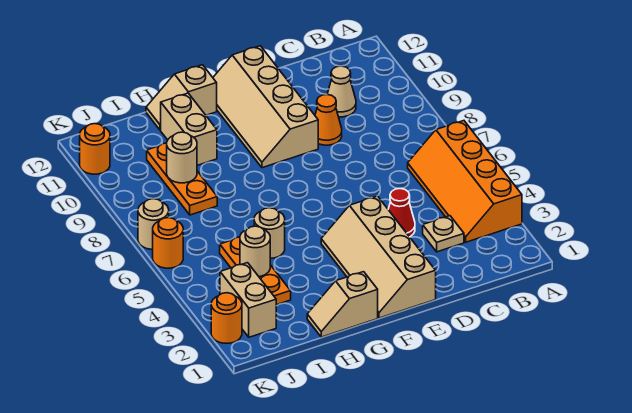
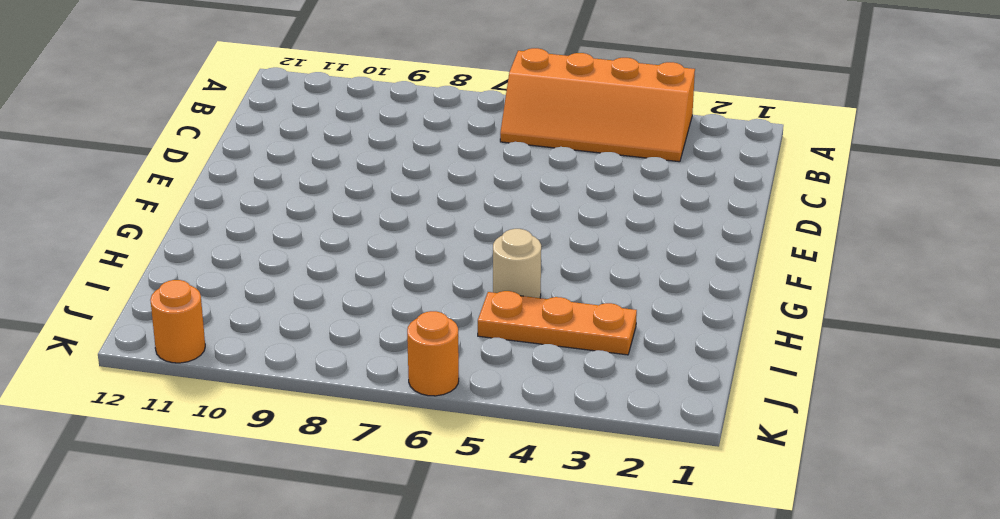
none -> tan 1x1 plate [423,216,464,252]
none -> tan 1x1 cone [327,66,356,117]
none -> red 1x1 cone [388,189,415,237]

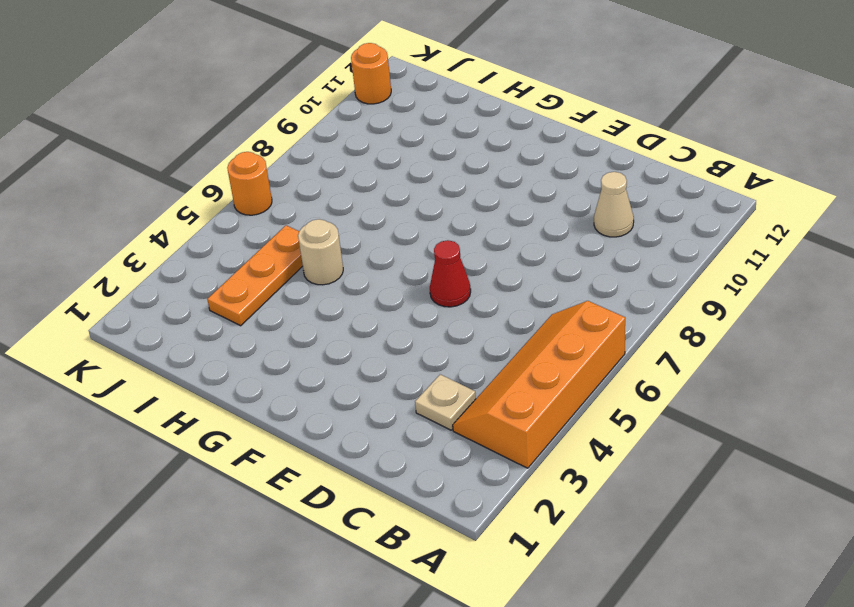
red 1x1 cone [430,240,471,307] -> red 1x1 cone moved to [388,189,415,237]
none -> orange 1x1 cone [315,95,342,145]
none -> tan 2x4 slope [321,196,436,318]
none -> tan 2x4 slope [213,46,318,168]

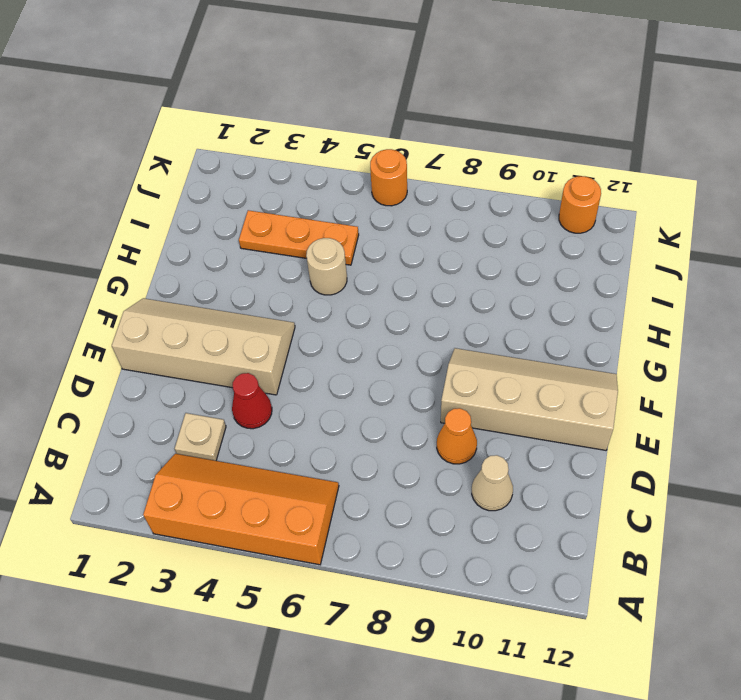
none -> tan 1x2 slope [307,272,378,337]
none -> tan 1x2 slope [146,65,217,130]
none -> tan 1x2 brick [161,93,217,165]

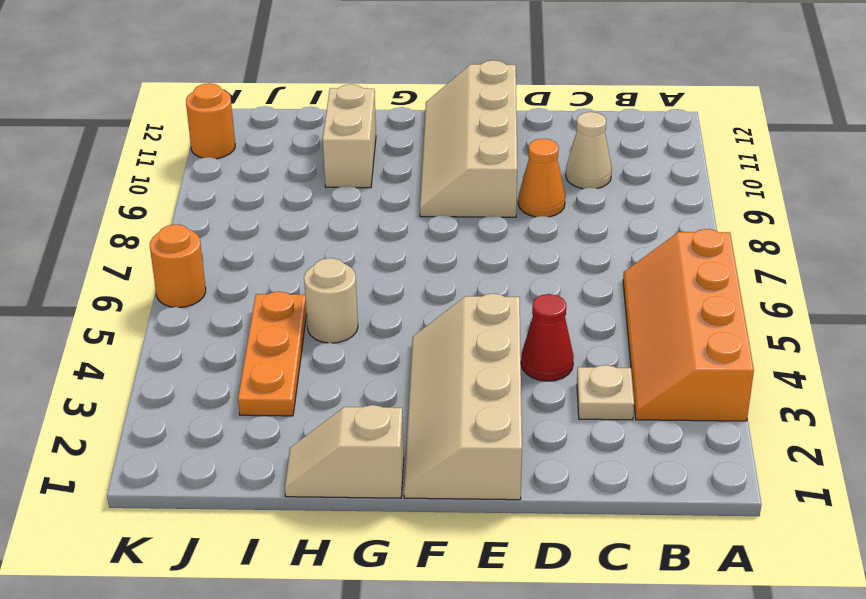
none -> tan 1x2 slope [146,65,217,130]
none -> orange 1x3 plate [147,143,217,215]
none -> tan 1x2 brick [220,263,276,337]

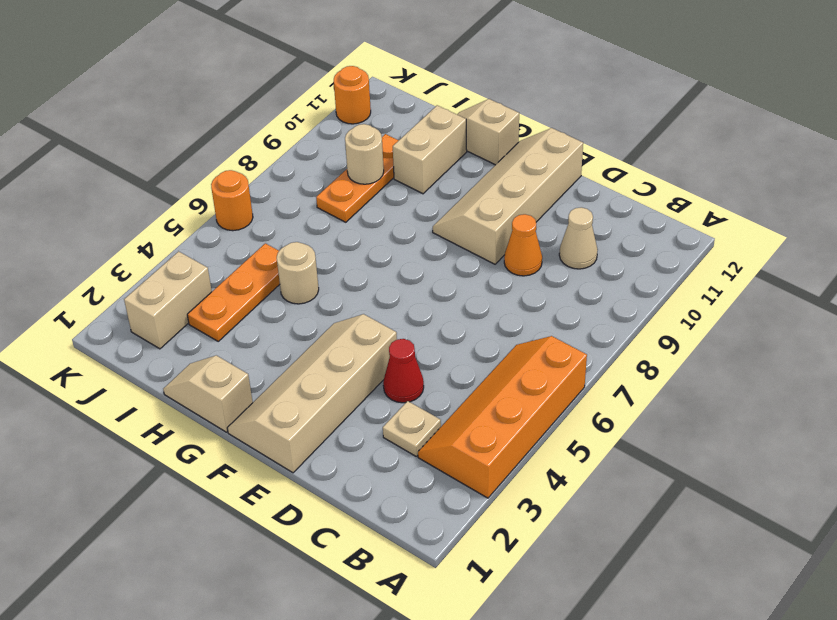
none -> orange 1x1 round brick [211,293,242,343]
none -> tan 1x1 round brick [138,199,169,249]
none -> tan 1x1 round brick [240,226,270,277]

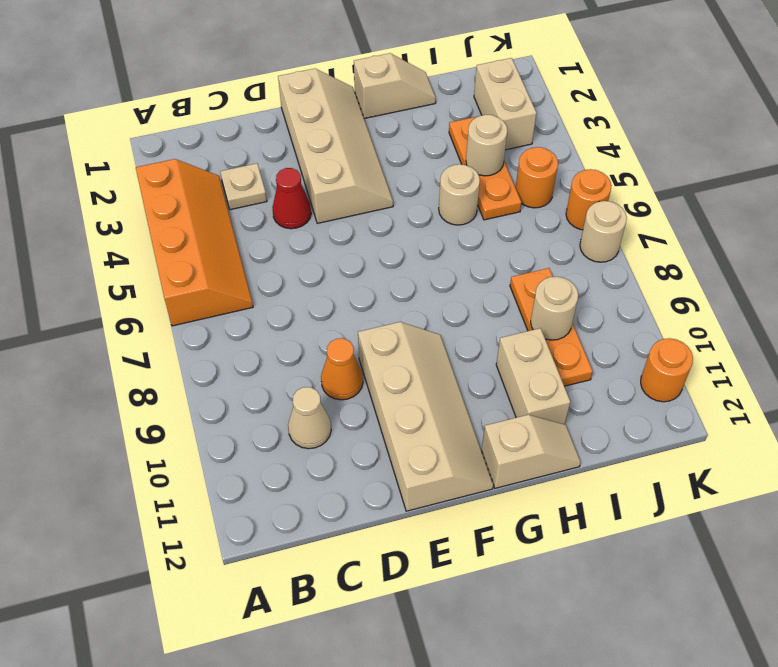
orange 1x1 round brick [516,147,558,208] -> orange 1x1 round brick moved to [211,293,242,343]

